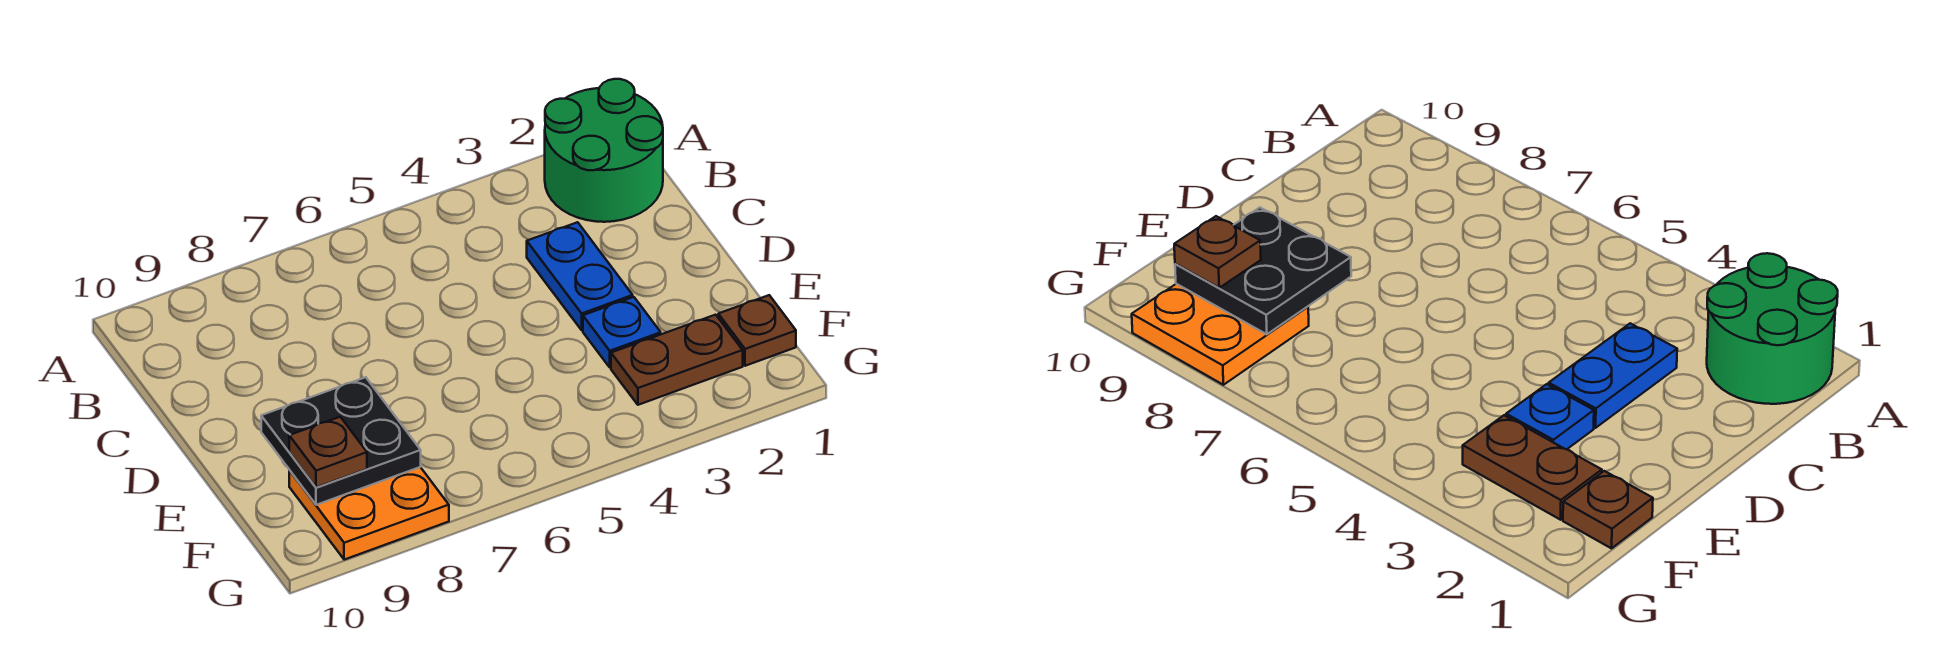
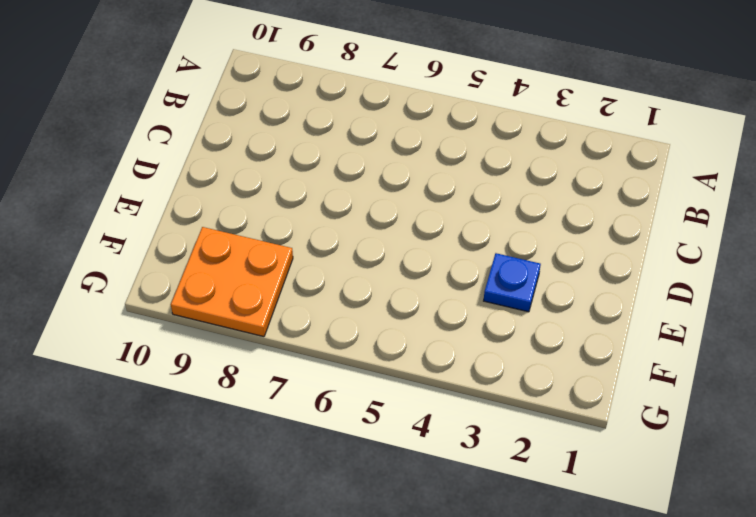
none -> green 2x2 round brick [545,79,663,222]
none -> blue 1x2 plate [527,222,633,330]

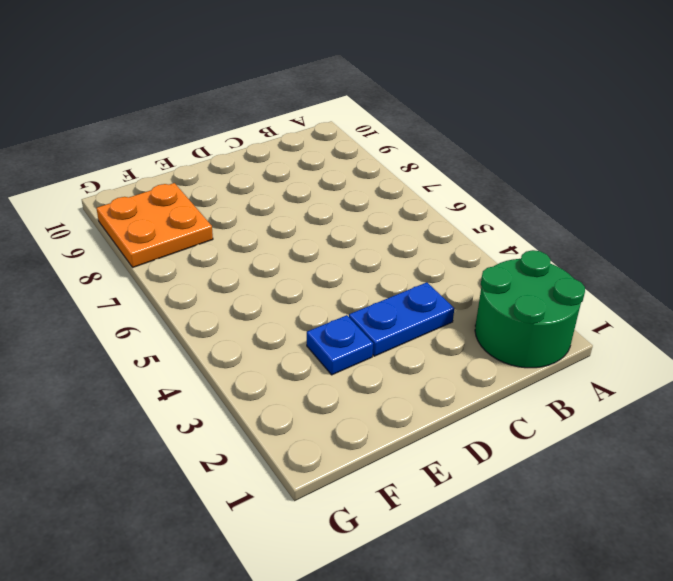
none -> brown 1x1 plate [718,295,796,366]
none -> brown 1x2 plate [611,315,743,405]

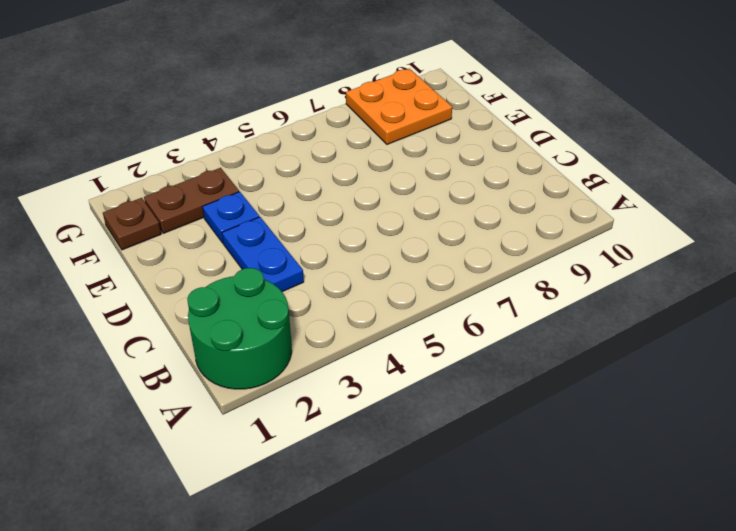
none -> black 2x2 plate [261,377,421,505]
none -> brown 1x1 plate [289,417,367,487]

